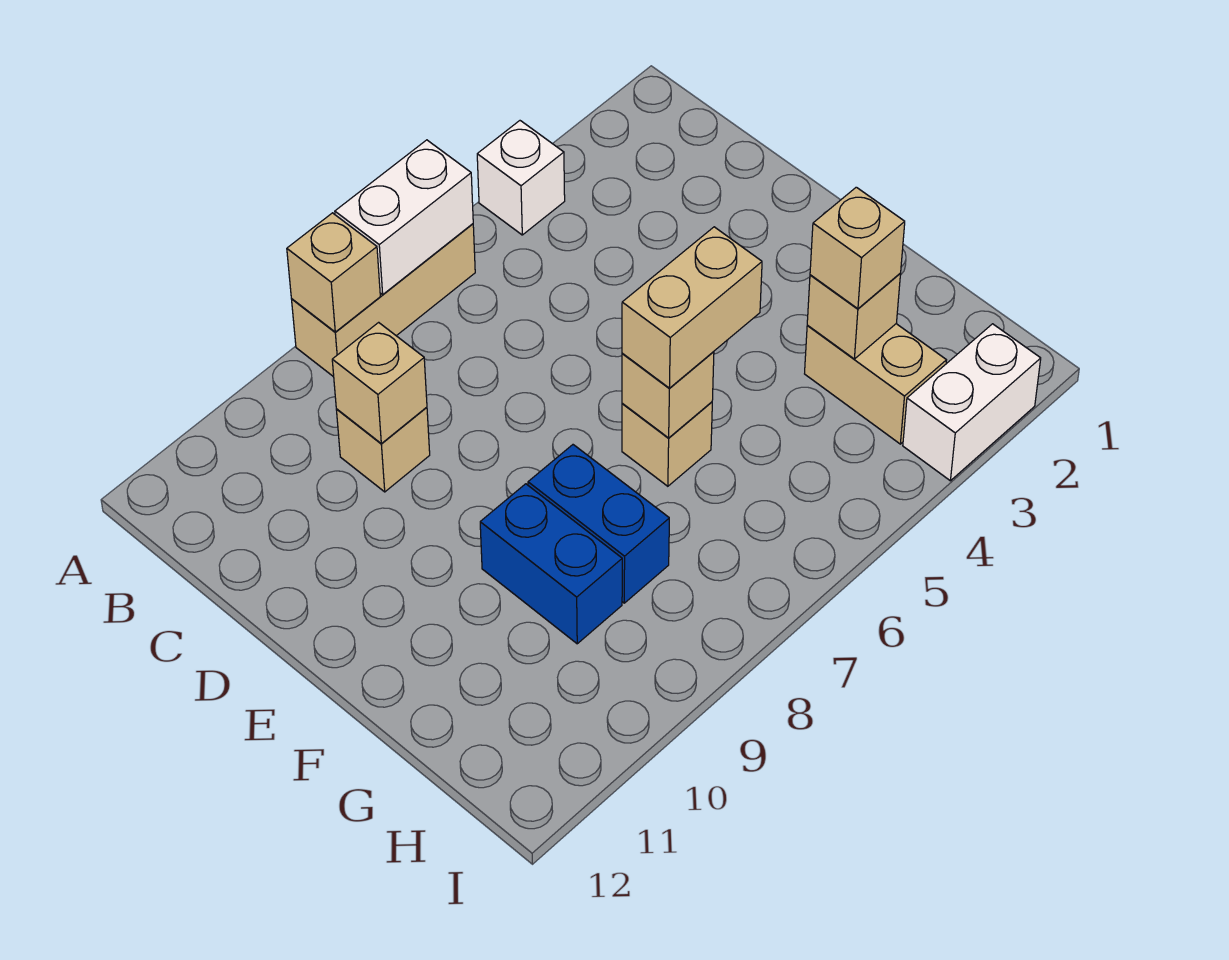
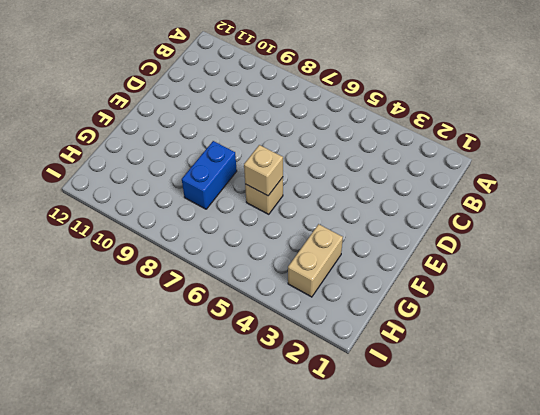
none -> white 1x1 brick [477,121,565,235]
none -> tan 1x3 brick [292,224,475,377]
none -> tan 1x1 brick [336,407,430,492]

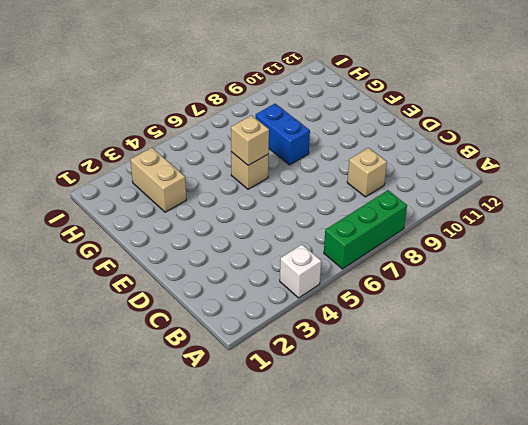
green 1x3 brick [324,190,407,269] -> tan 1x3 brick [292,224,475,377]
none -> blue 1x2 brick [480,484,622,644]
none -> white 1x2 brick [903,324,1041,481]
none -> white 1x2 brick [335,140,473,295]

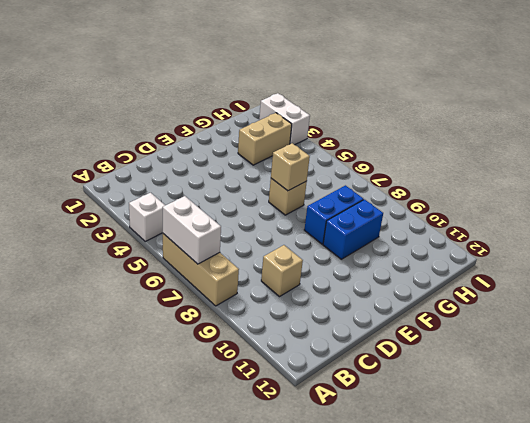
none -> tan 1x1 brick [287,213,380,332]
none -> tan 1x1 brick [332,322,427,444]
none -> tan 1x1 brick [807,274,900,359]

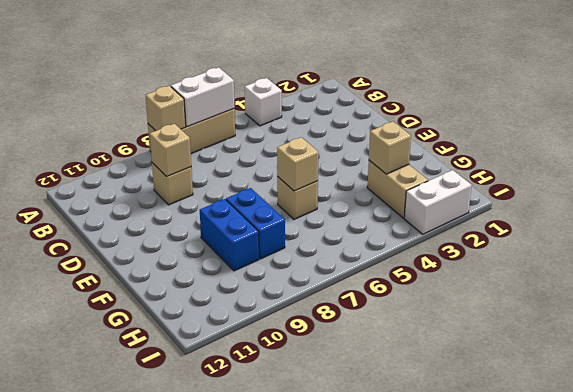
none -> tan 1x2 brick [622,227,762,388]
none -> tan 1x1 brick [810,187,905,309]

